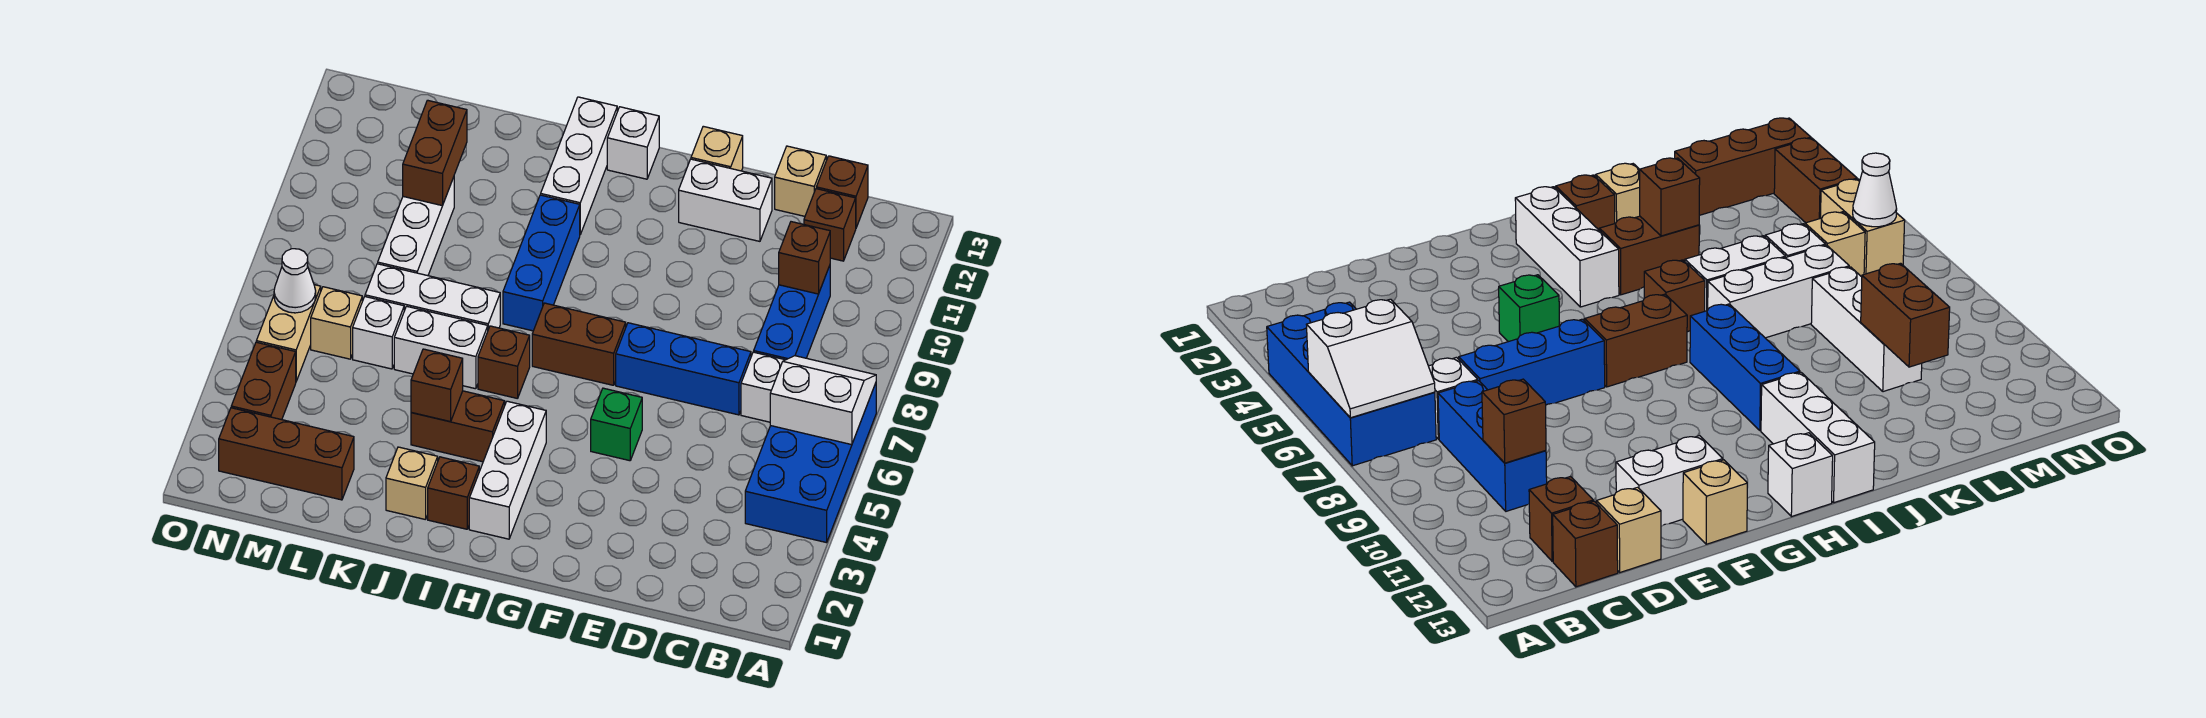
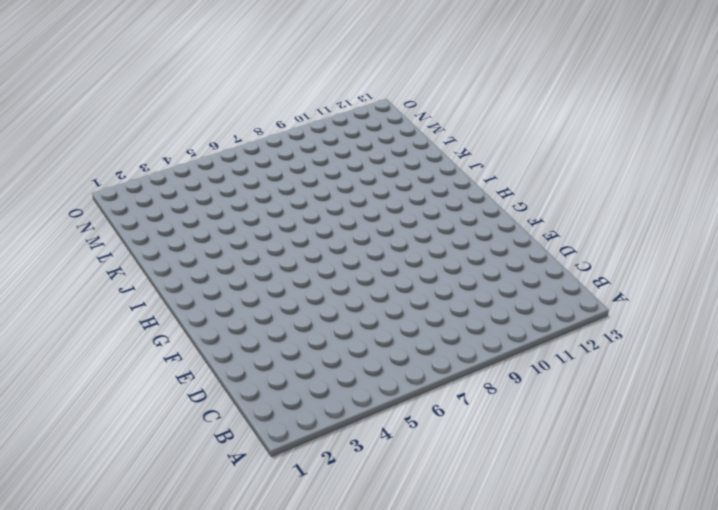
none -> blue 2x4 brick [745,383,876,543]
none -> white 1x1 brick [741,352,784,422]
none -> blue 1x3 brick [754,266,830,360]
none -> brown 1x1 brick [804,189,856,261]

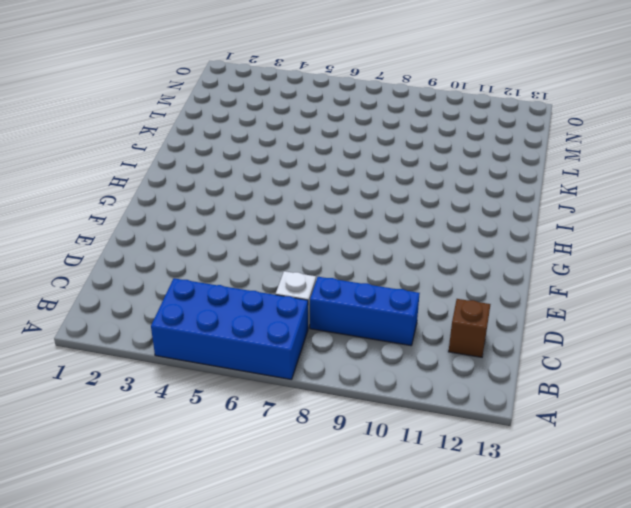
none -> brown 1x1 brick [816,156,868,228]
none -> blue 1x3 brick [616,323,751,415]
none -> tan 1x1 brick [775,146,826,216]
none -> white 1x2 brick [679,159,772,241]

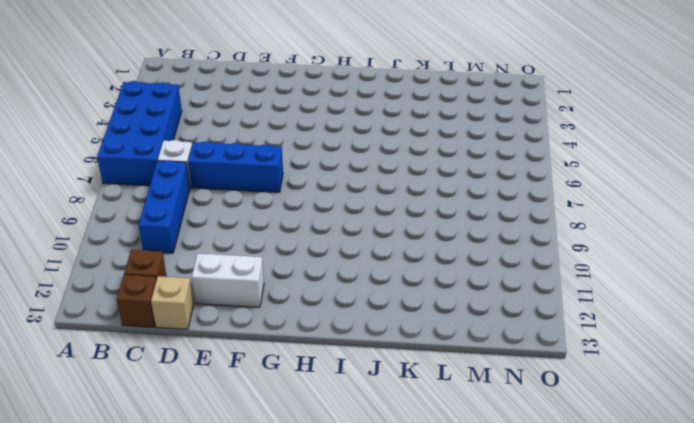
none -> green 1x1 brick [591,388,642,461]
none -> tan 1x1 brick [691,126,743,171]
none -> brown 1x2 brick [532,303,626,385]
none -> white 1x3 brick [469,401,546,539]

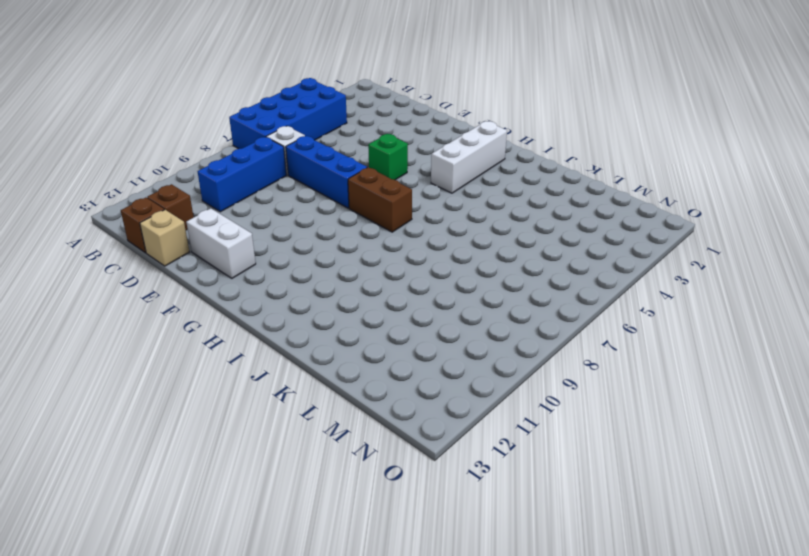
none -> tan 1x1 brick [691,126,743,171]
none -> white 1x1 brick [607,107,659,179]
none -> brown 1x1 brick [428,457,479,529]
none -> brown 1x2 brick [411,391,505,462]

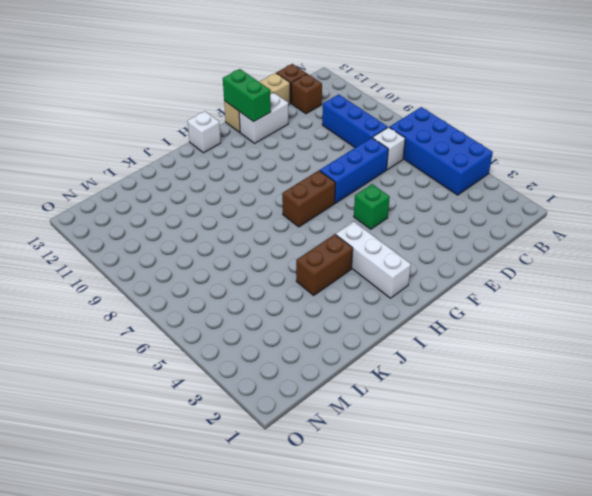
green 1x2 brick [223,69,271,122] -> none
none -> brown 1x1 brick [428,457,479,529]
none -> brown 1x1 brick [478,326,530,399]
none -> blue 1x3 brick [503,195,580,331]
none -> white 1x3 brick [541,97,617,234]

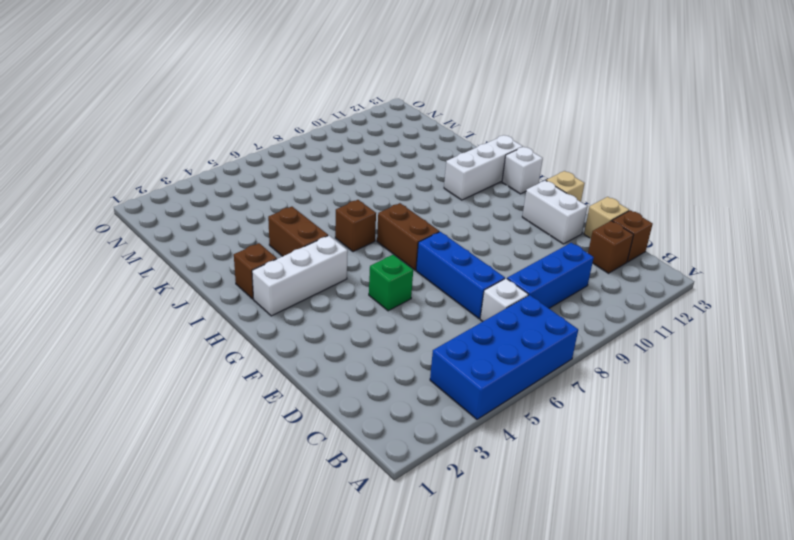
none -> blue 1x3 brick [503,195,580,331]
none -> tan 1x1 brick [386,447,438,520]
none -> white 1x2 brick [394,306,488,389]
none -> white 1x3 brick [365,264,500,329]

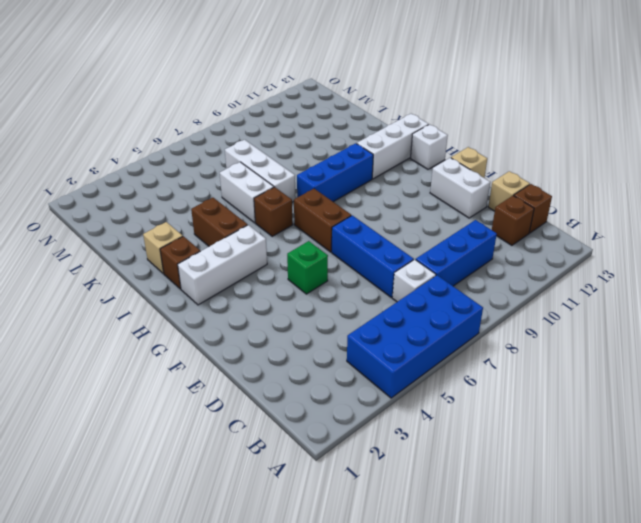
none -> brown 1x3 brick [219,408,354,500]
none -> white 1x1 brick [353,297,404,369]
none -> white 1x3 brick [378,177,454,276]
none -> tan 1x1 brick [311,287,362,359]

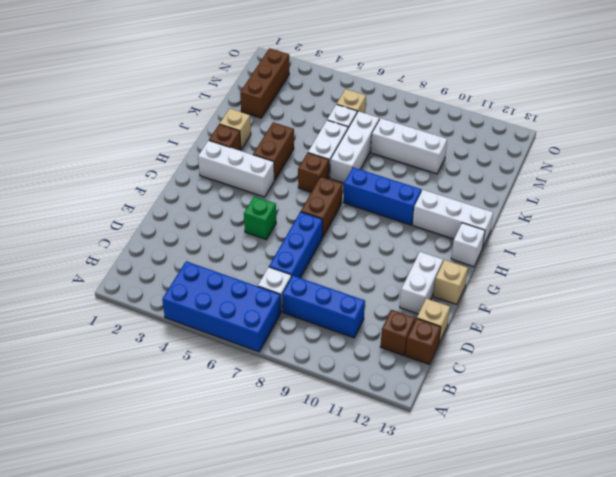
none -> brown 1x2 brick [231,342,296,420]
none -> tan 1x2 brick [256,285,321,381]
none -> white 2x2 slope [770,356,876,445]
none -> brown 1x1 brick [779,222,830,294]

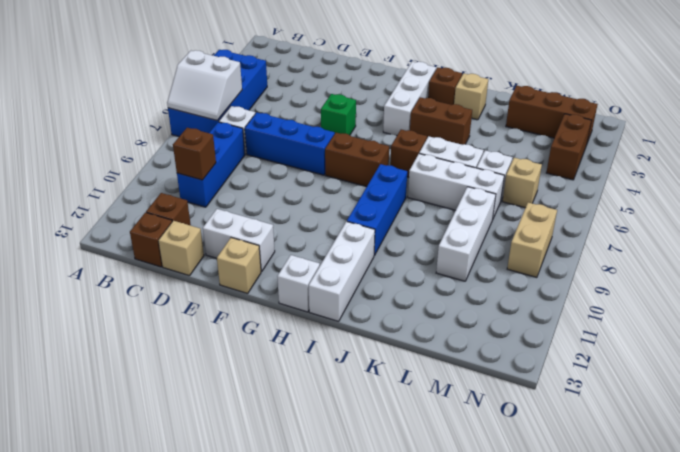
tan 1x2 brick [507,203,557,278] -> tan 1x2 brick moved to [256,285,321,381]
none -> brown 1x1 brick [411,349,463,422]
none -> brown 1x2 brick [403,100,467,206]
none -> white 1x1 cone [274,249,316,313]

